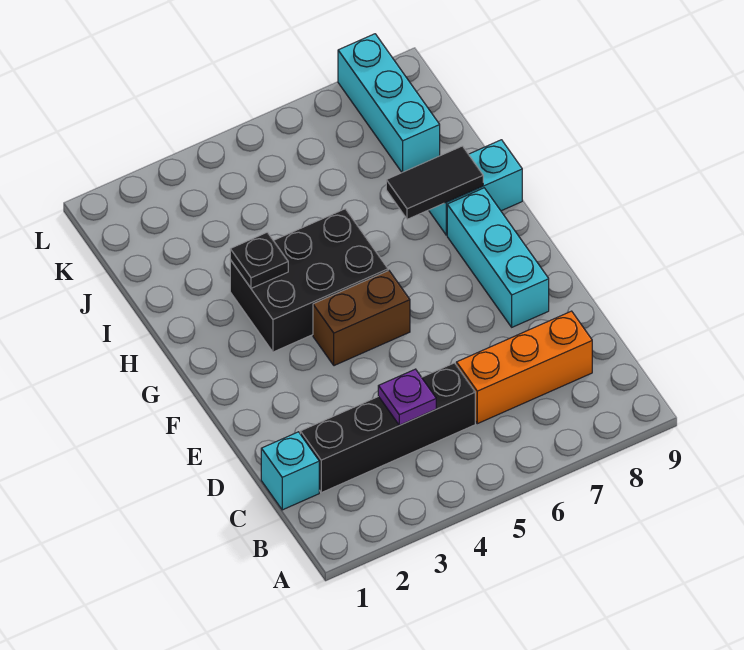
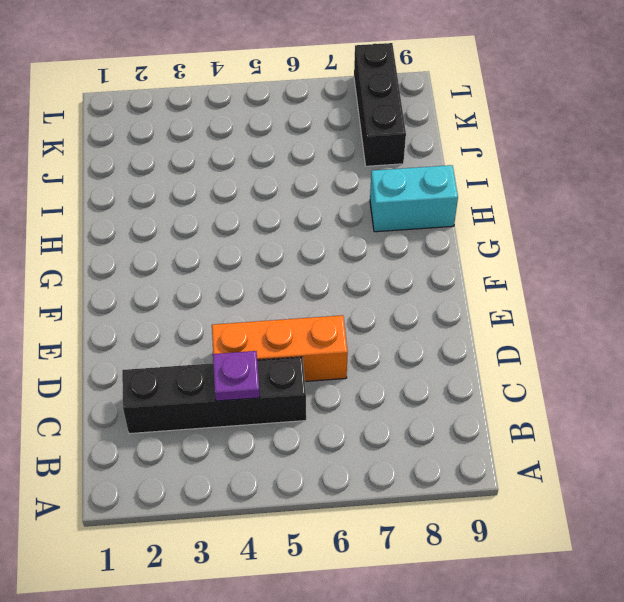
orange 1x3 brick [212,315,348,381] -> orange 1x3 brick moved to [456,311,592,424]
black 1x3 brick [354,43,406,166] -> cyan 1x3 brick [338,34,440,172]
none -> cyan 1x1 brick [261,432,319,510]
none -> cyan 1x3 brick [447,188,549,327]

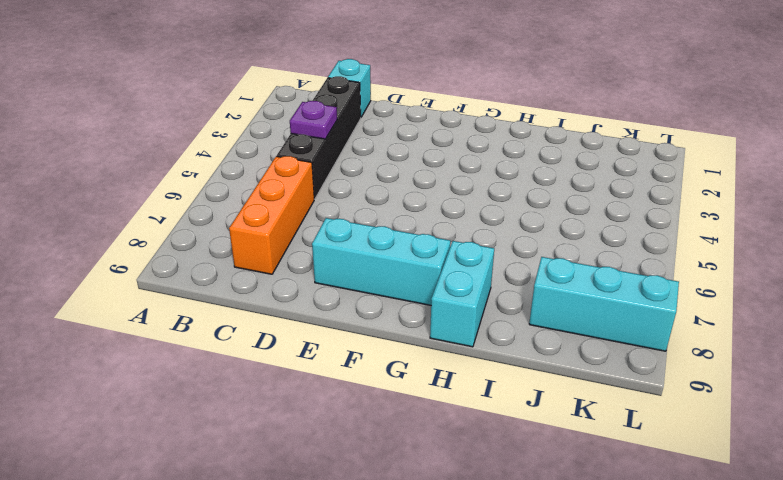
none -> brown 1x2 brick [313,271,410,366]
none -> black 2x3 brick [230,209,388,352]

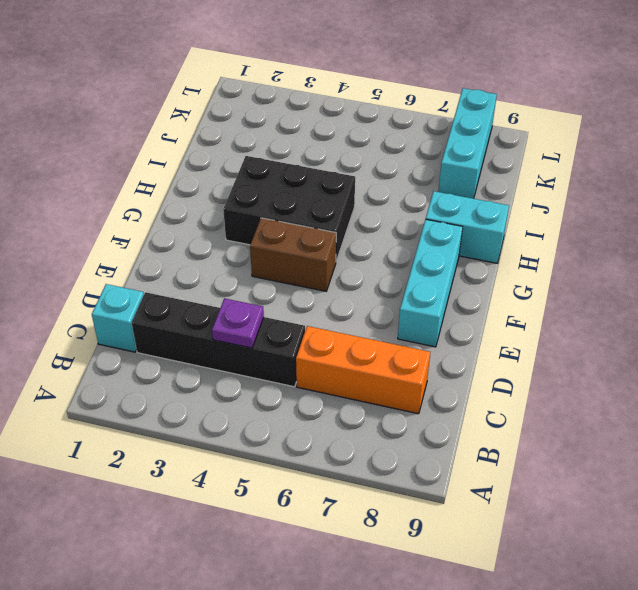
none -> black 1x1 plate [230,232,288,288]
none -> black 1x2 tile [386,146,483,219]

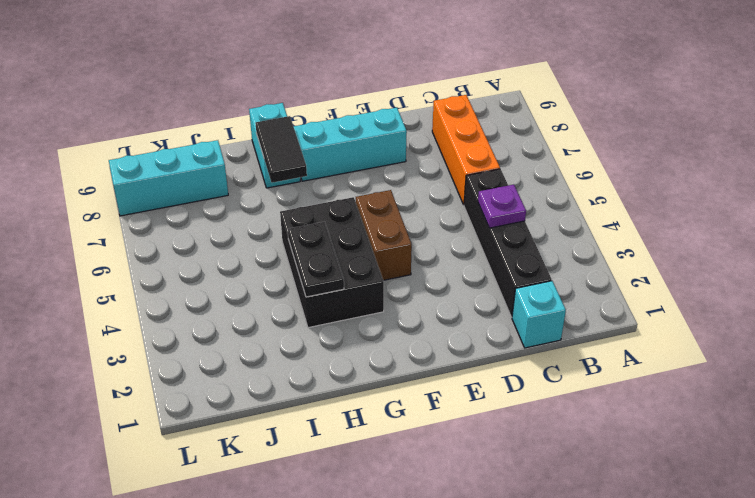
black 1x2 plate [288,222,344,297] -> black 1x1 plate [230,232,288,288]

